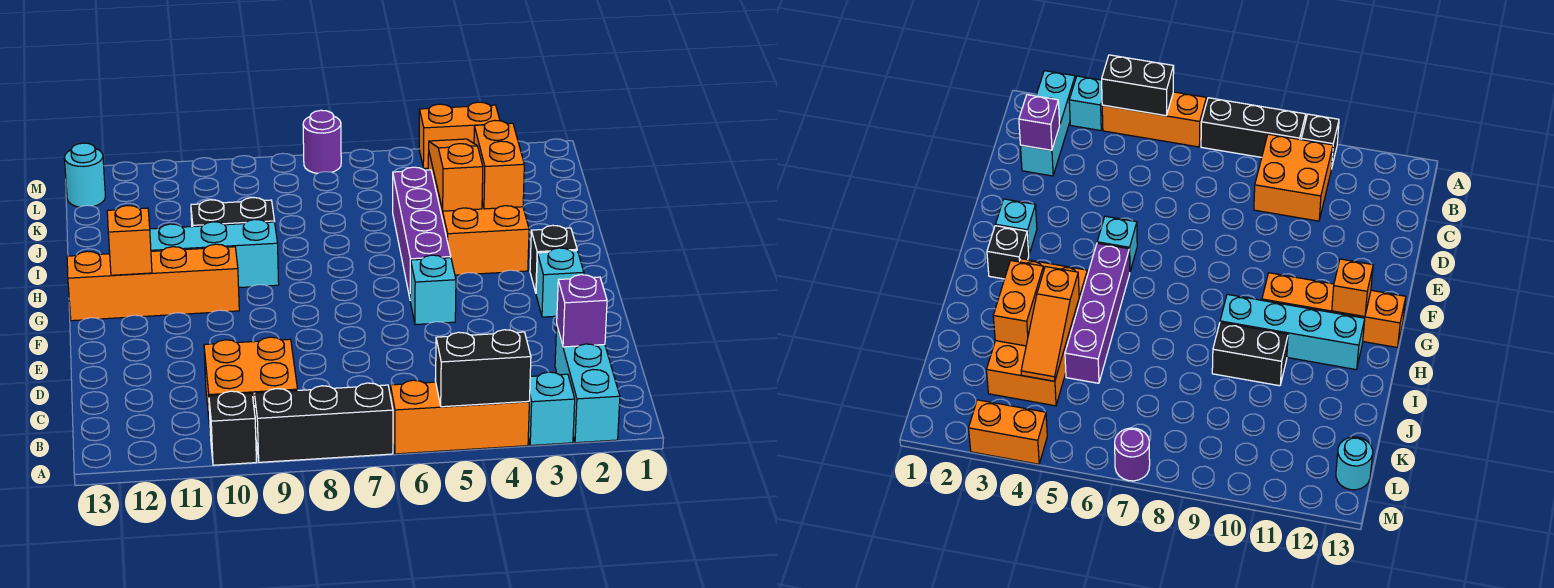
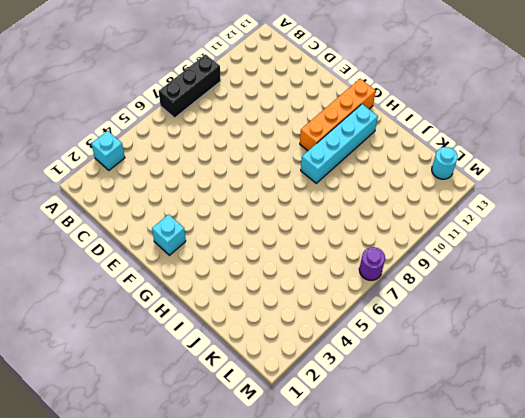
none -> cyan 1x3 brick [555,327,620,443]
none -> orange 1x3 brick [390,380,529,454]
none -> black 1x1 brick [209,391,256,465]

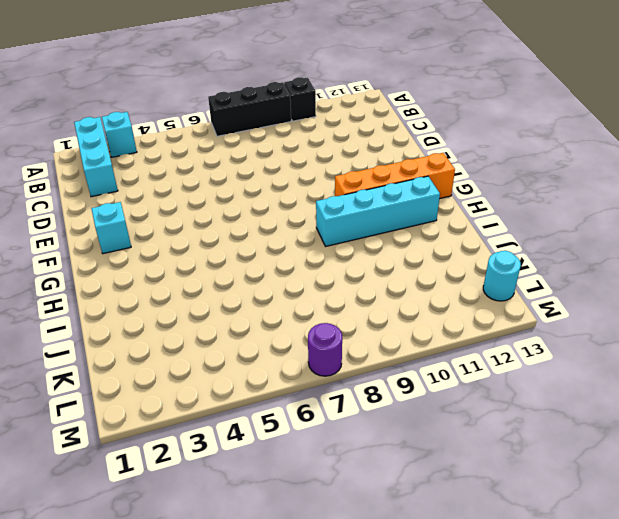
none -> orange 1x3 brick [390,380,529,454]
none -> orange 2x2 brick [204,337,298,437]
none -> cyan 1x1 brick [410,255,456,325]

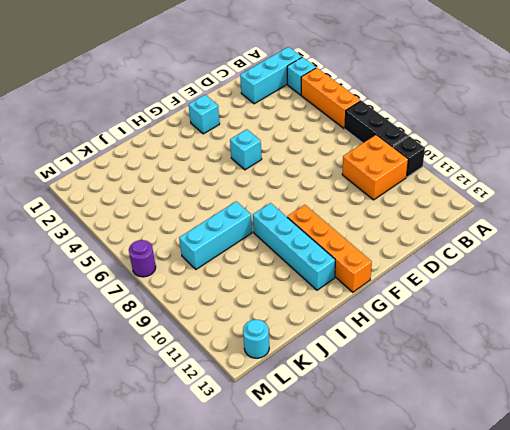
cyan 1x3 brick [179,201,252,269] -> none
none -> black 1x1 brick [530,225,577,293]
none -> purple 1x4 brick [393,167,451,297]
none -> orange 2x4 brick [428,153,529,275]

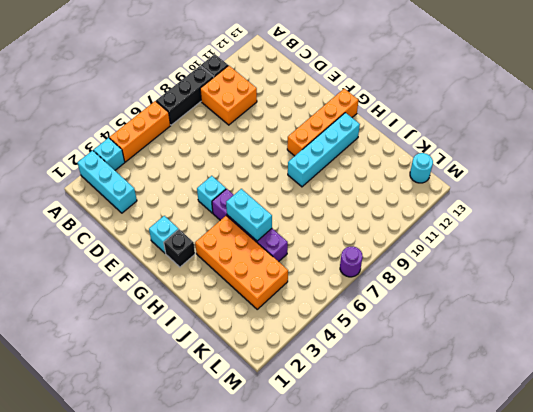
cyan 1x2 brick [226,189,272,241] -> none
none -> black 1x2 brick [191,198,275,227]
none -> orange 1x2 brick [419,102,500,168]
none -> black 1x2 brick [436,330,531,407]

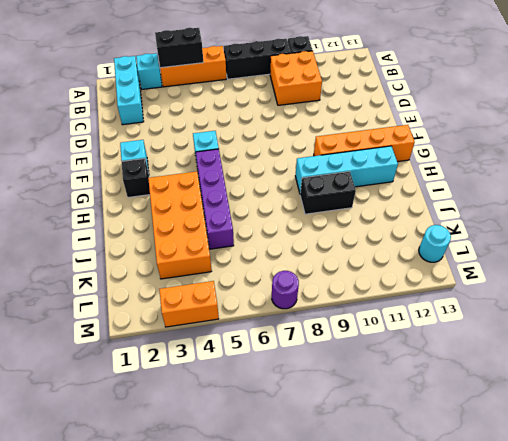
none -> purple 1x1 brick [557,275,607,347]
none -> orange 1x1 brick [107,206,152,275]
none -> orange 1x2 brick [474,121,524,209]

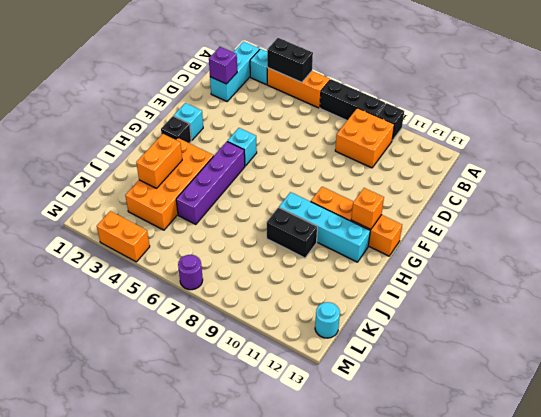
none -> orange 1x3 slope [429,139,483,211]

